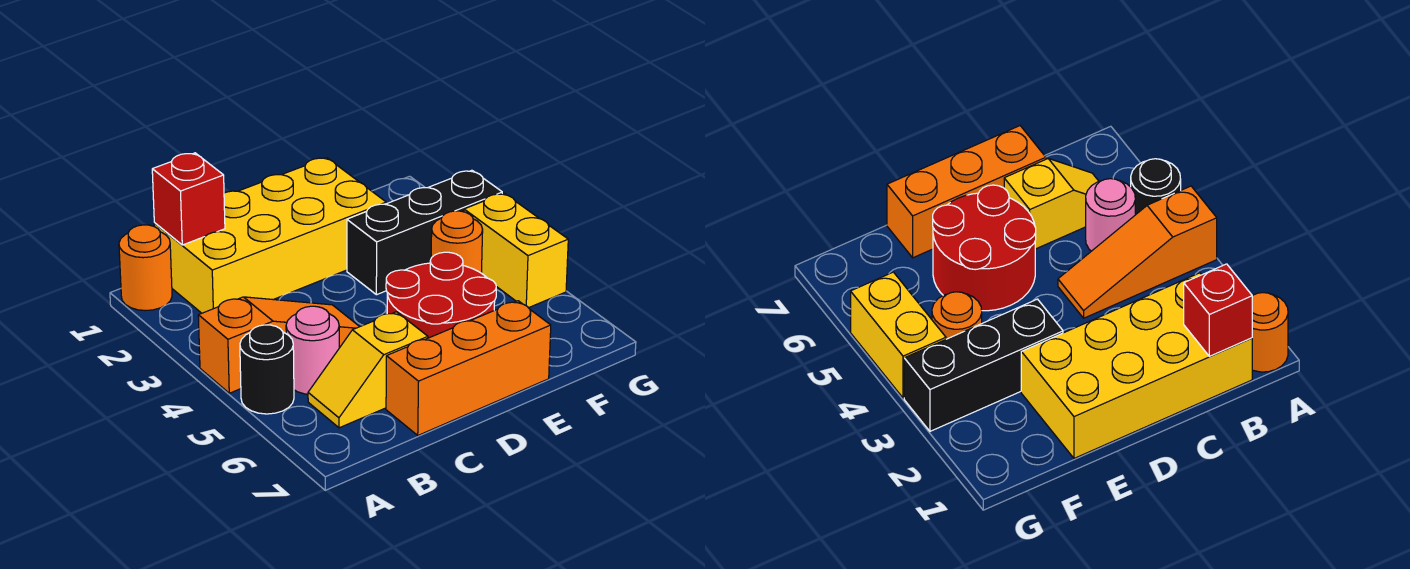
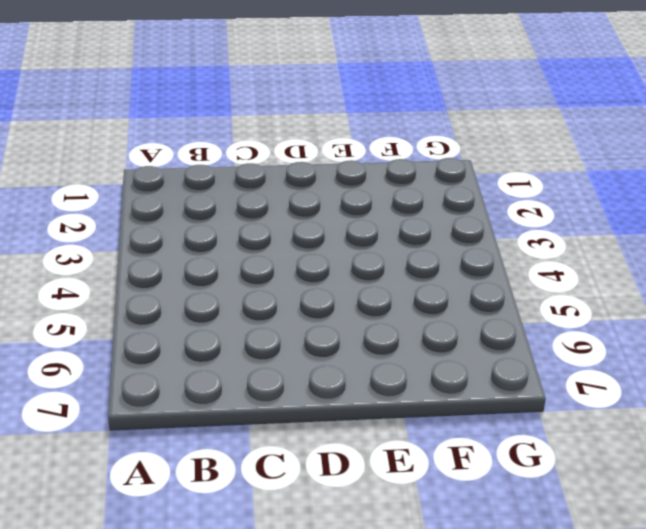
none -> orange 1x1 round brick [119,225,172,311]
none -> orange 1x3 slope [198,297,360,393]
none -> black 1x1 round brick [240,325,294,414]

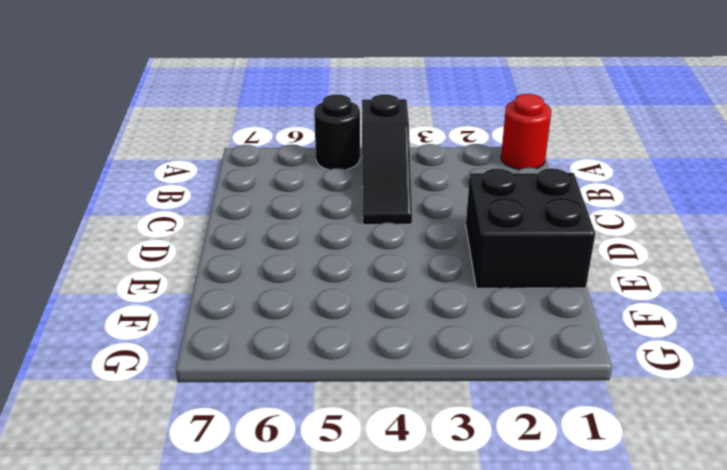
red 1x1 round brick [501,94,551,170] -> orange 1x1 round brick [119,225,172,311]
black 1x3 slope [362,94,412,225] -> orange 1x3 slope [198,297,360,393]
black 2x2 brick [466,168,595,288] -> yellow 2x4 brick [154,158,386,313]
none -> pink 1x1 round brick [286,306,339,394]
none -> yellow 1x2 slope [308,312,428,428]
none -> orange 1x3 brick [386,301,551,435]

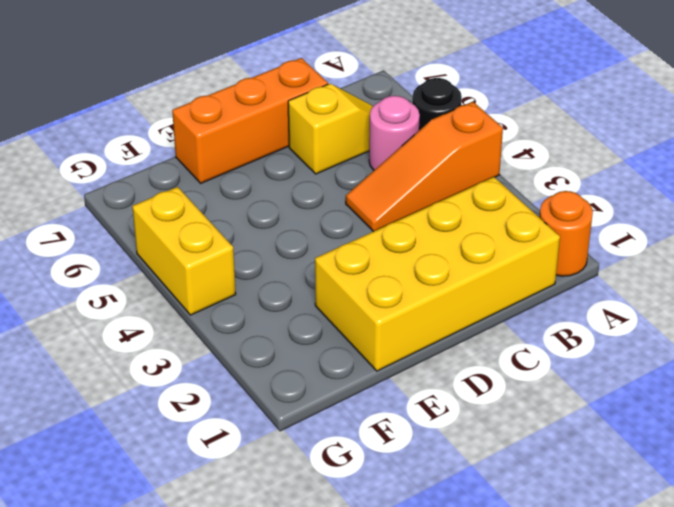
none -> red 2x2 round brick [386,252,496,338]
none -> black 1x3 brick [347,170,502,295]
none -> orange 1x1 round brick [431,211,483,273]

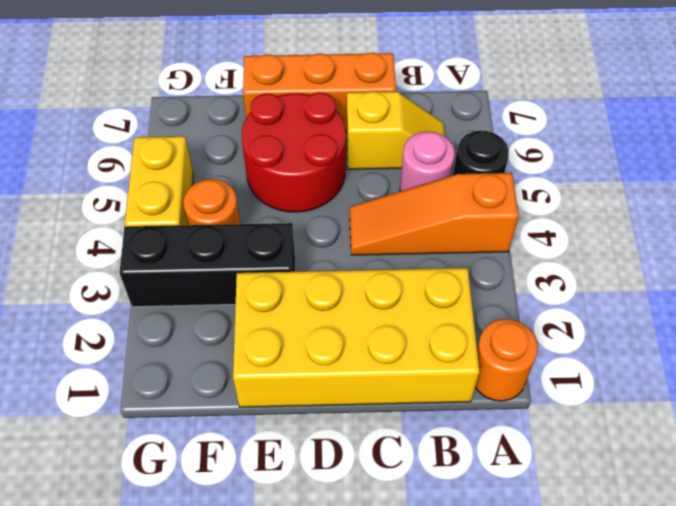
none -> red 1x1 brick [152,153,225,245]

